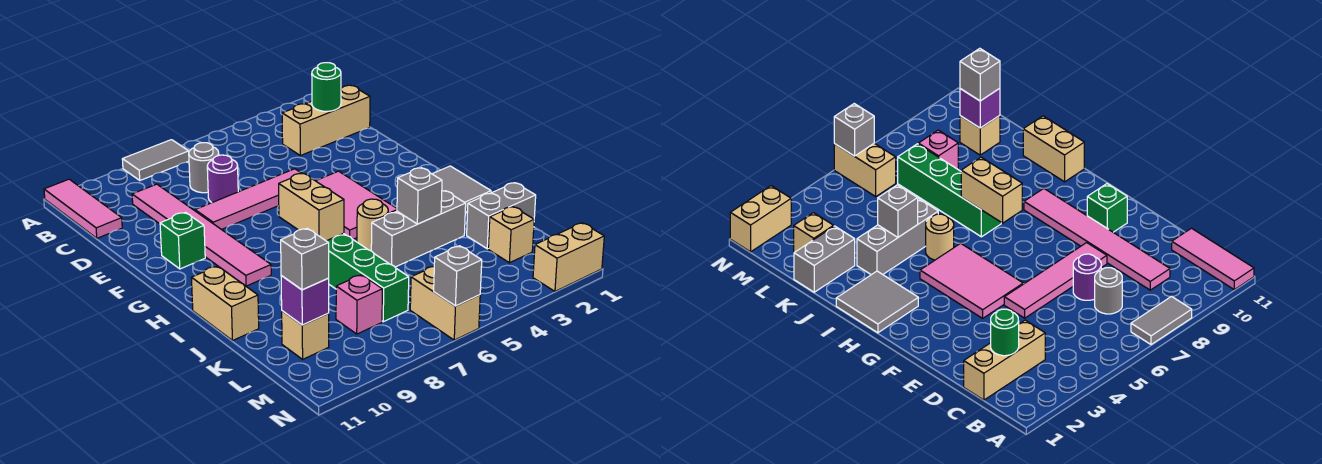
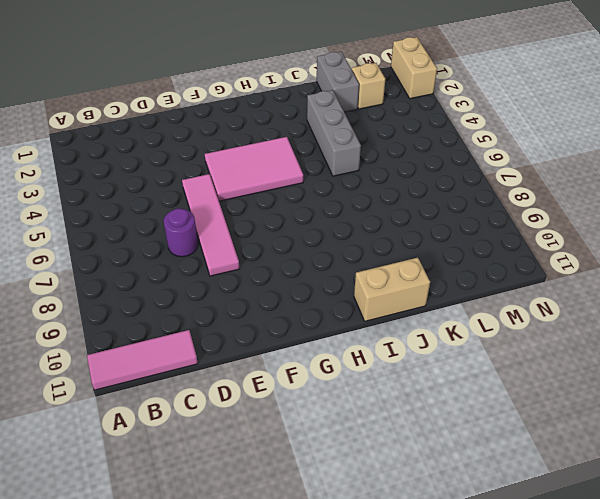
none -> grey 1x2 tile [122,140,189,180]
none -> tan 1x3 brick [282,85,370,156]
none -> grey 1x1 round brick [189,143,219,193]

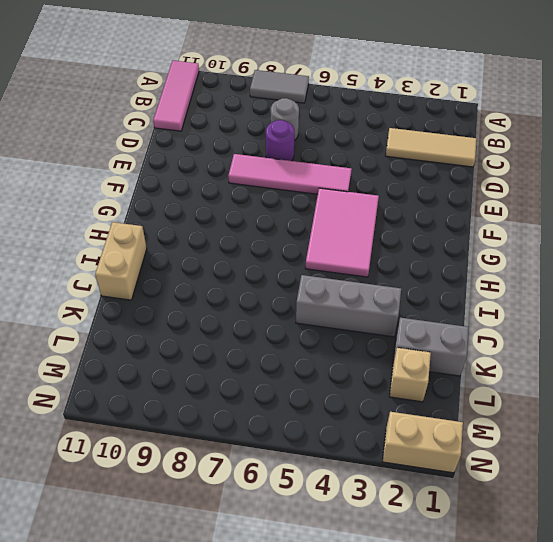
tan 1x3 tile [386,128,477,167] -> tan 1x3 brick [282,85,370,156]
none -> pink 1x6 tile [132,184,271,286]
none -> green 1x1 brick [160,212,205,269]
none -> grey 2x2 tile [432,166,491,212]

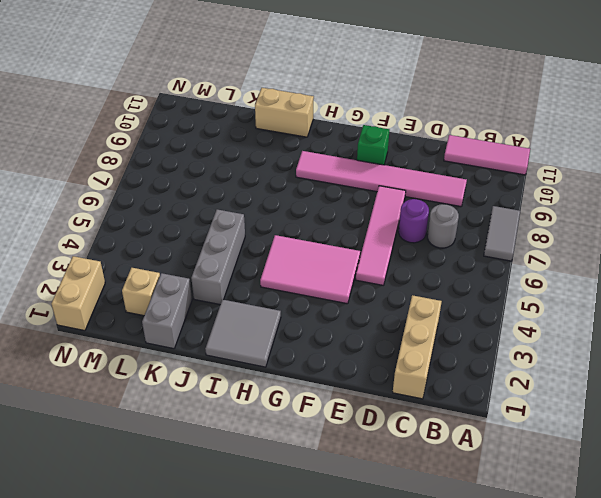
none -> tan 1x1 round brick [357,199,388,251]
none -> green 1x4 brick [327,233,409,322]
none -> pink 1x1 brick [336,275,382,334]

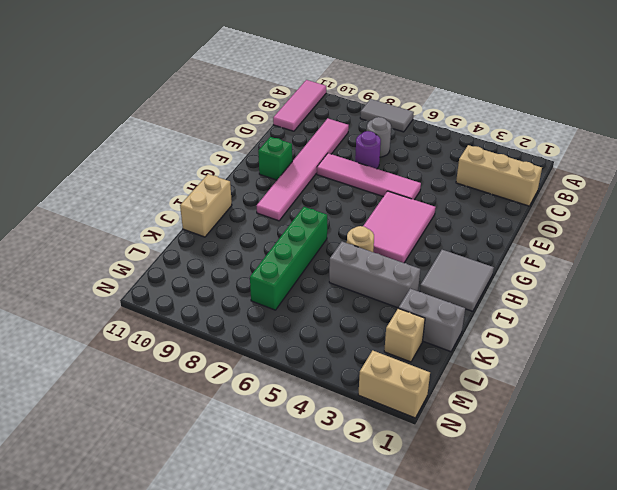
none -> pink 1x1 brick [336,275,382,334]
none -> tan 1x1 brick [282,311,329,359]
none -> tan 1x2 brick [410,267,480,340]

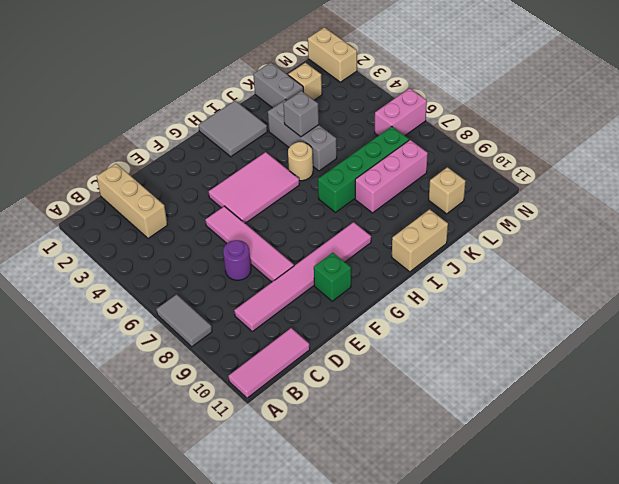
pink 1x3 brick [355,140,428,213] -> pink 1x1 brick [336,275,382,334]
pink 1x2 brick [375,88,427,136] -> tan 1x2 brick [410,267,480,340]
none -> grey 1x1 round brick [189,143,219,193]
none -> green 1x1 round brick [312,63,341,111]
none -> tan 1x2 brick [279,173,344,241]

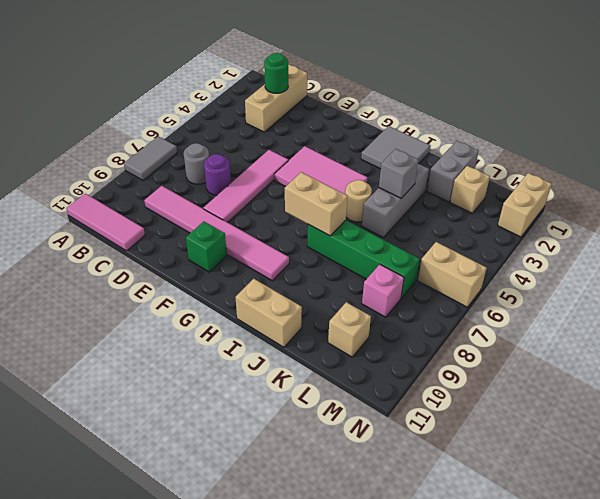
none -> purple 1x1 brick [281,276,329,325]
none -> grey 1x1 brick [434,246,482,306]
none -> grey 1x1 brick [281,228,329,290]

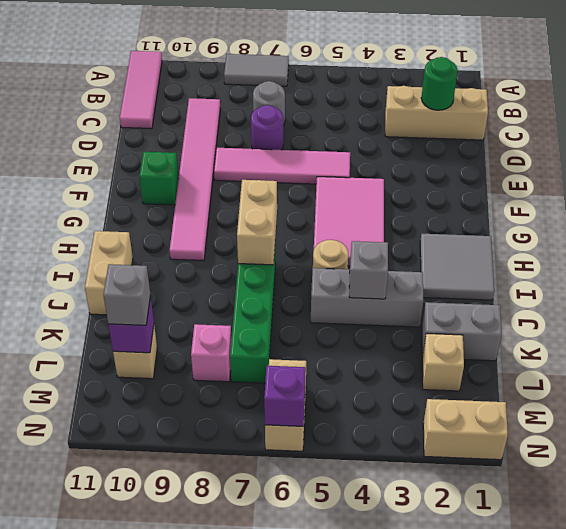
purple 1x1 brick [264,366,306,426] -> grey 1x1 brick [434,246,482,306]

